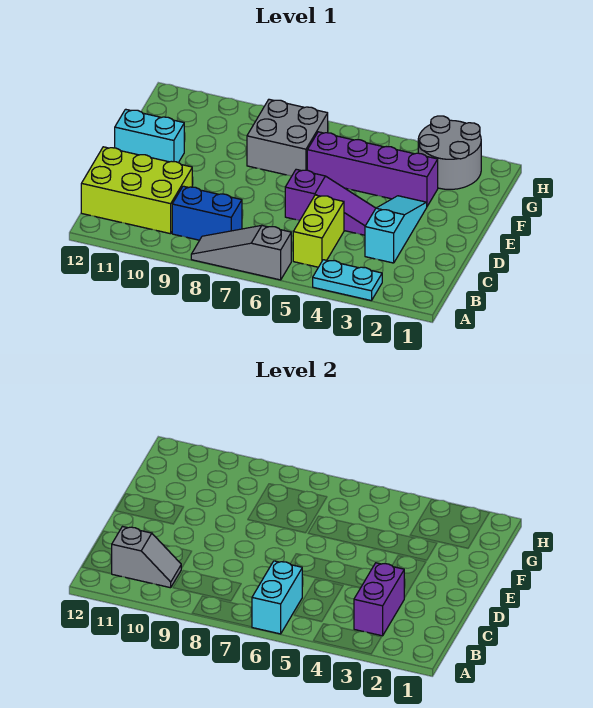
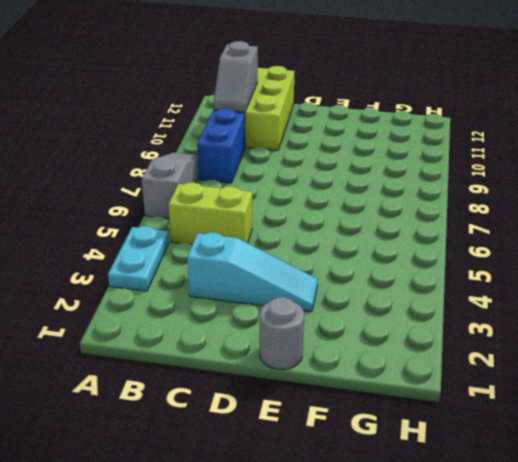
grey 1x1 round brick [260,297,304,369] -> none
none -> purple 1x3 slope [285,169,376,235]
none -> cyan 1x2 brick [115,109,184,163]
none -> purple 1x4 brick [307,132,438,206]

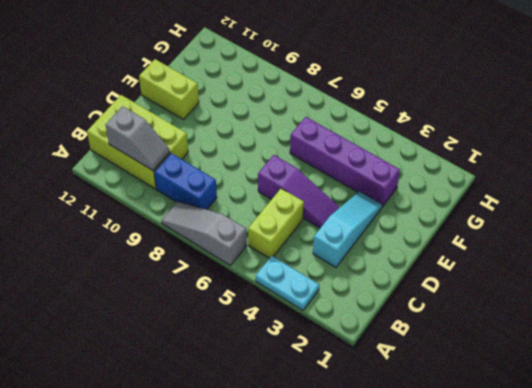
lime 1x2 brick [139,59,199,119] -> cyan 1x2 brick [115,109,184,163]
none -> grey 2x2 brick [247,99,328,176]
none -> grey 2x2 round brick [418,116,481,189]
none -> cyan 1x2 brick [252,561,302,634]

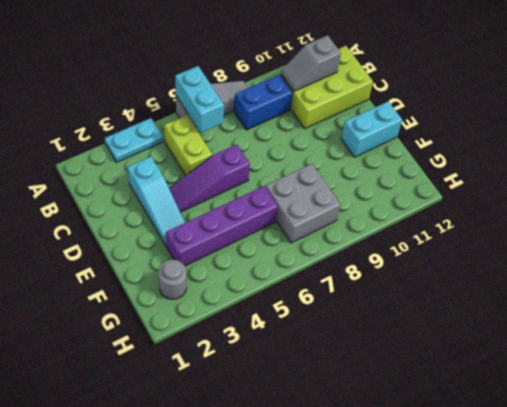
grey 1x1 round brick [158,260,187,299] -> grey 2x2 round brick [418,116,481,189]
none -> purple 1x2 brick [354,563,404,636]

